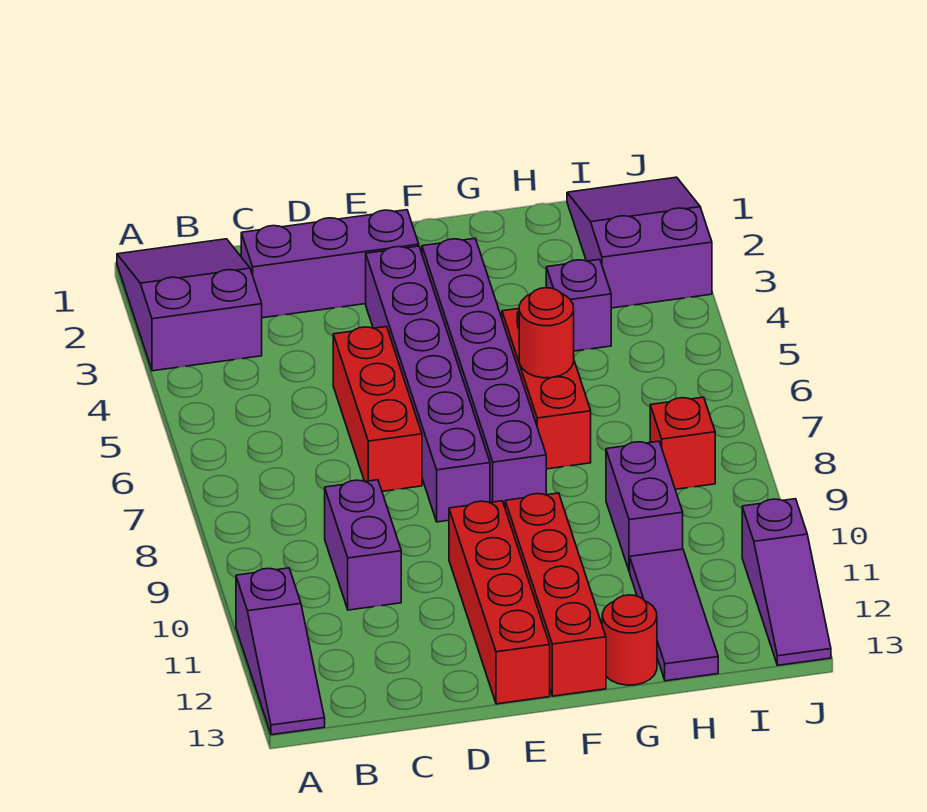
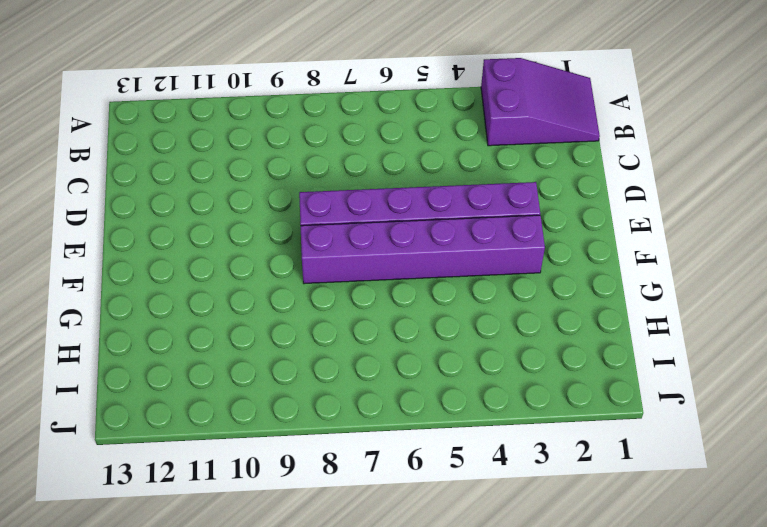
none -> purple 1x3 slope [236,568,325,735]
none -> purple 1x3 brick [241,210,419,318]
none -> purple 1x2 brick [325,480,401,610]

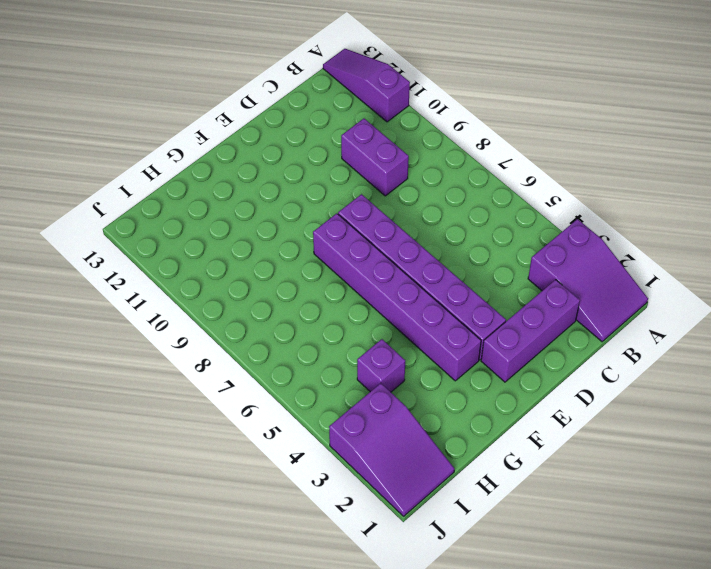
none -> red 1x3 brick [333,327,422,491]
none -> red 1x4 brick [449,501,550,704]
none -> red 1x4 brick [505,493,606,696]

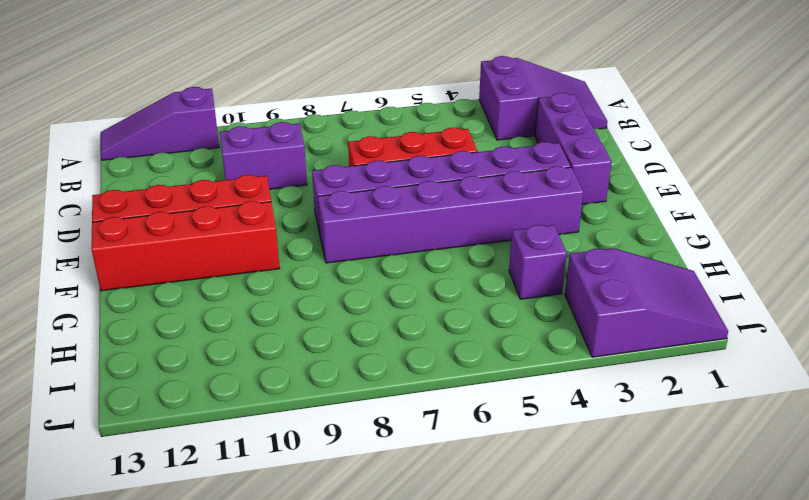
none -> red 1x3 brick [502,309,591,469]
none -> red 1x1 round brick [602,595,657,685]
none -> purple 1x2 brick [606,441,683,572]

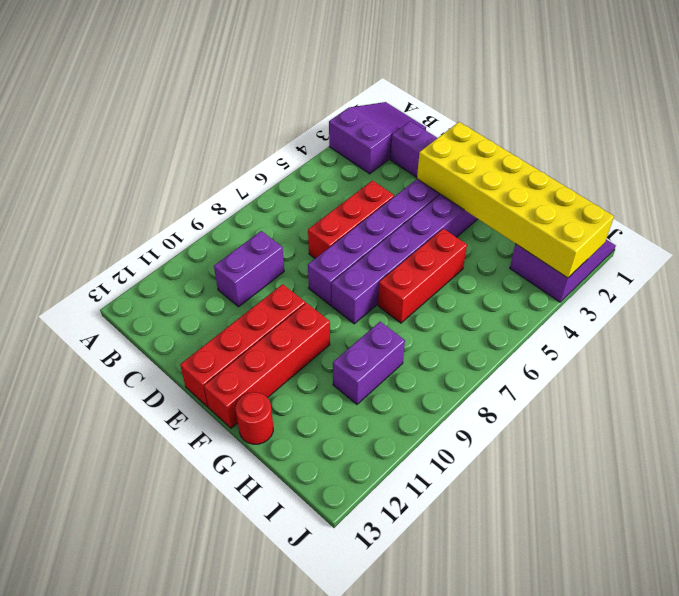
yellow 2x6 brick [417,122,614,278] -> none
none -> purple 1x3 slope [236,568,325,735]
none -> purple 1x1 brick [546,259,611,351]
none -> purple 1x3 tile [630,549,718,681]

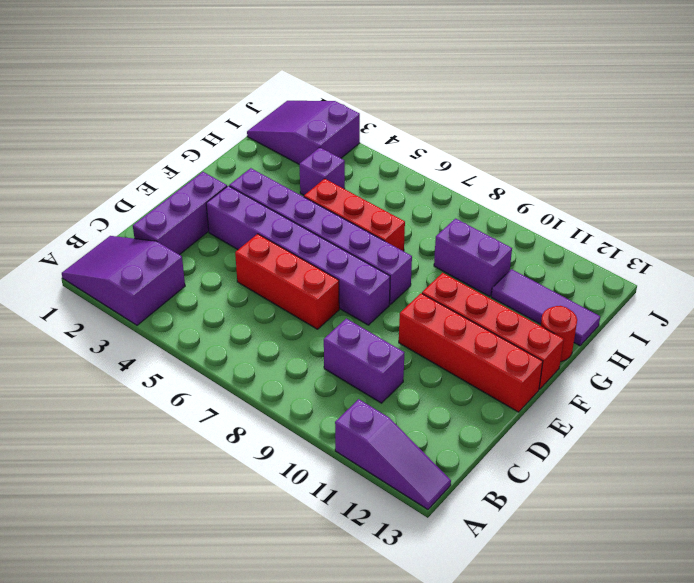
none -> red 1x1 brick [650,397,715,489]
none -> purple 1x3 slope [742,499,831,665]
none -> red 1x1 round brick [519,288,574,378]

